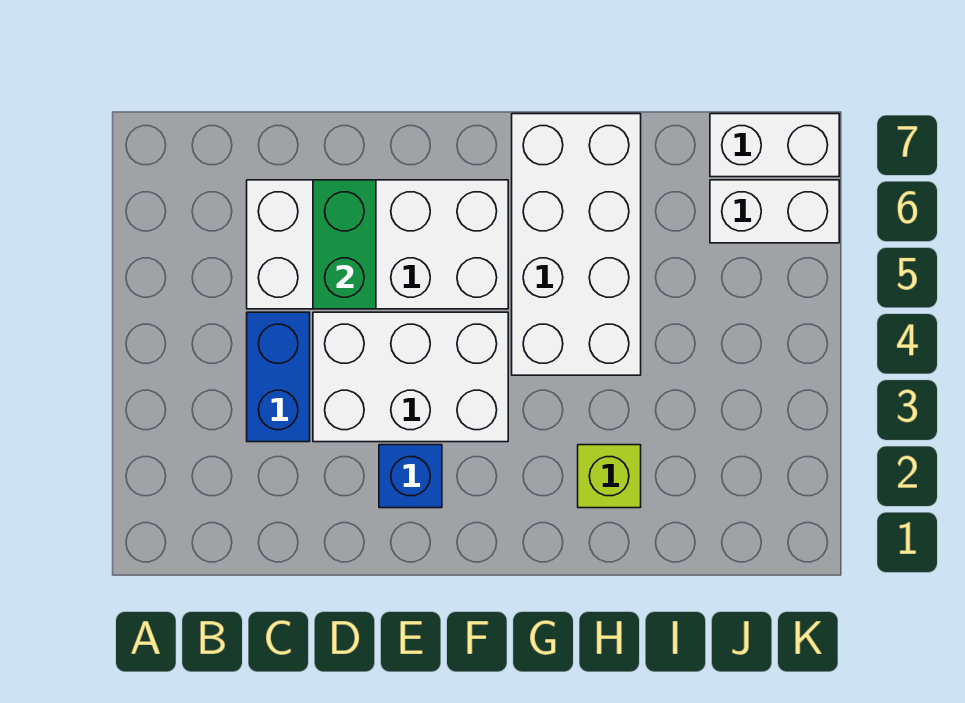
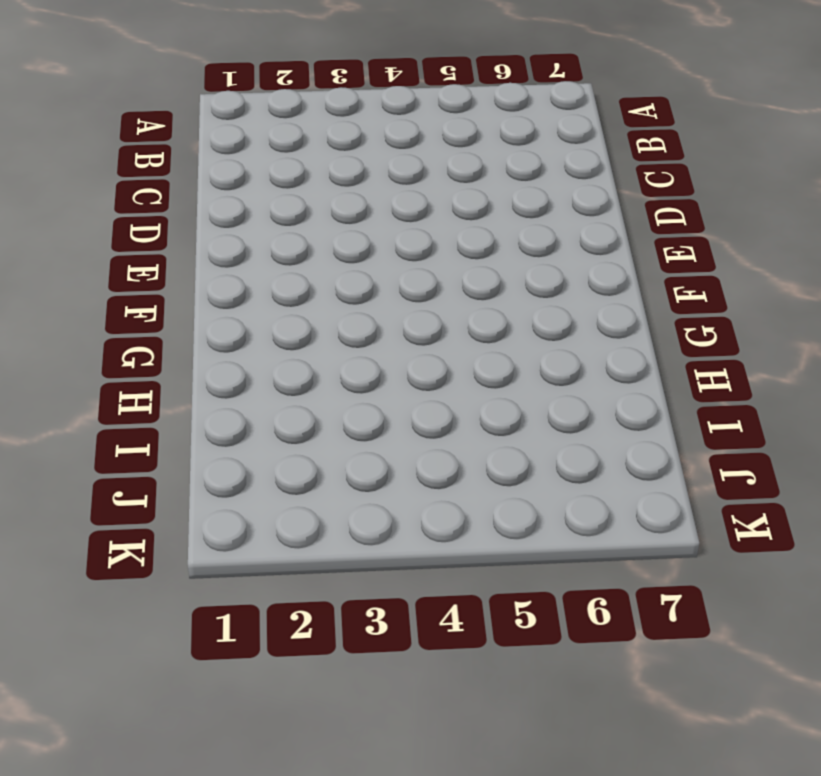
none -> blue 1x2 brick [247,312,310,442]
none -> white 2x4 brick [247,180,508,309]

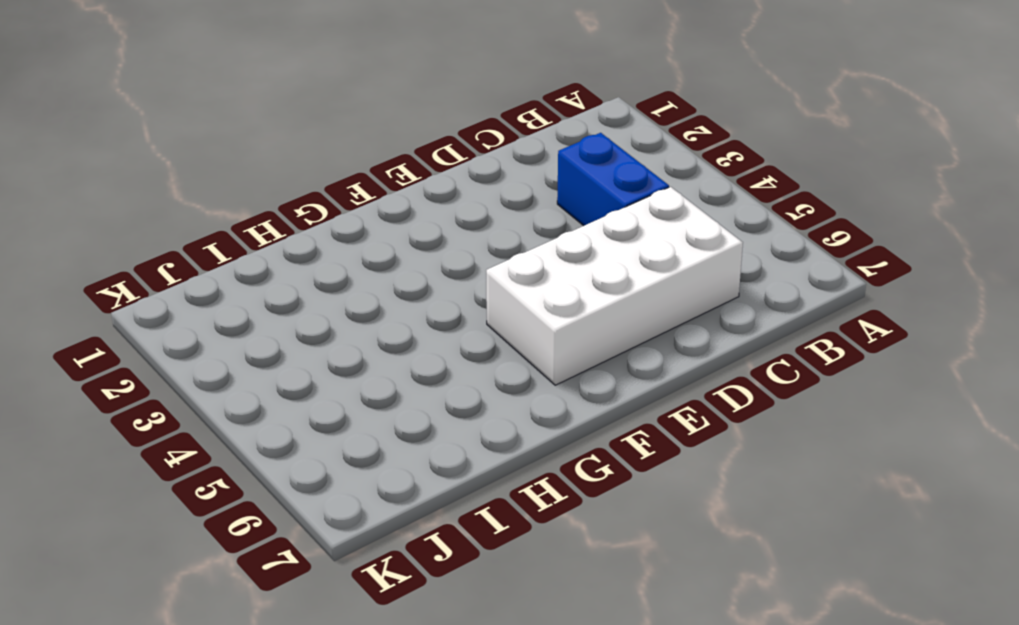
none -> white 2x3 brick [313,312,508,442]
none -> blue 1x1 brick [379,445,442,508]

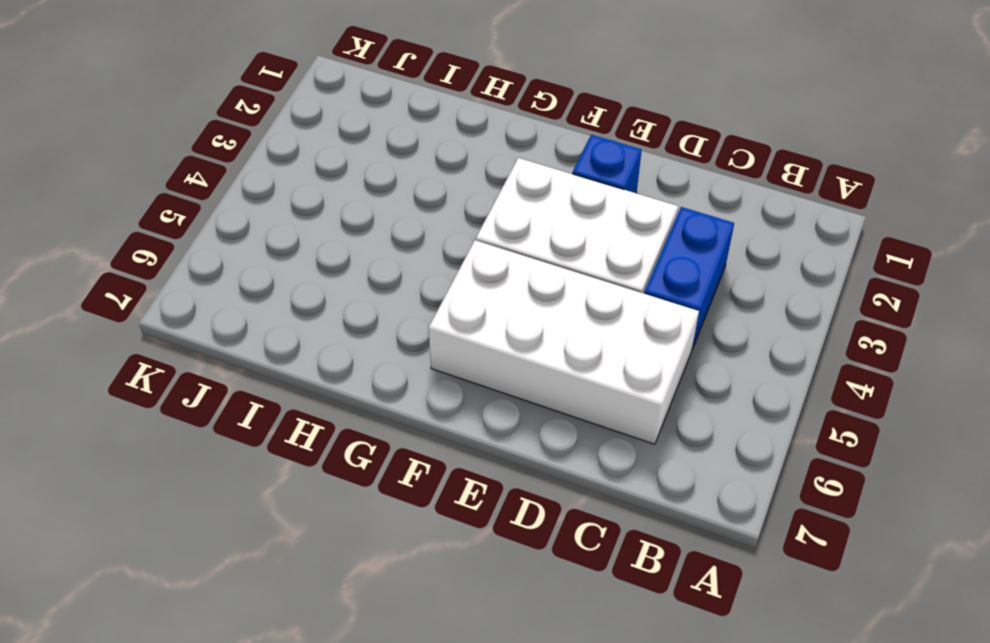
none -> white 2x4 brick [512,114,641,375]
none -> lime 1x1 brick [578,445,641,508]

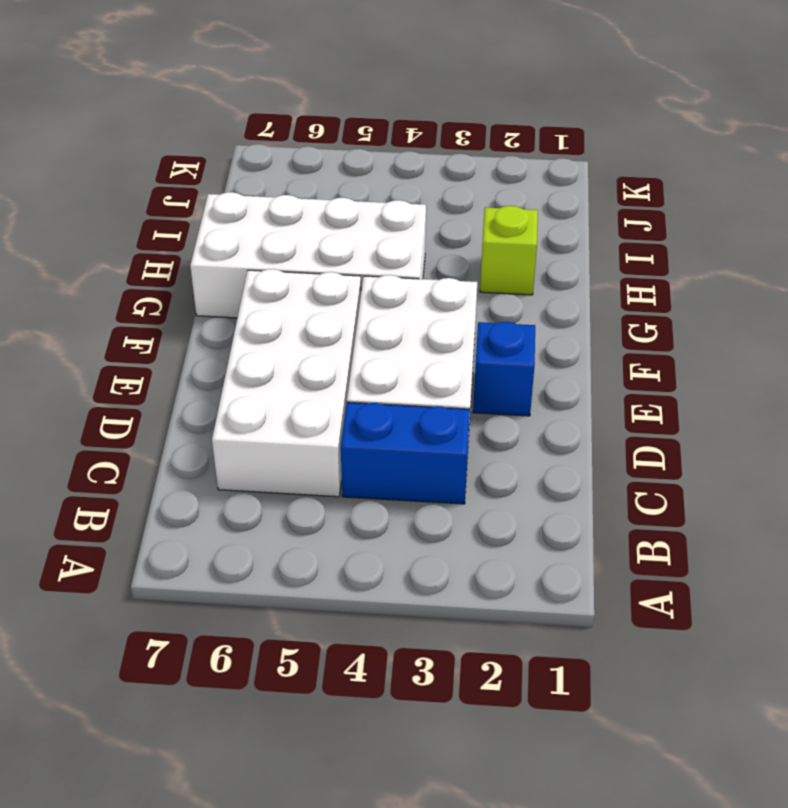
none -> white 1x2 brick [710,180,839,243]
none -> white 1x2 brick [710,114,839,177]

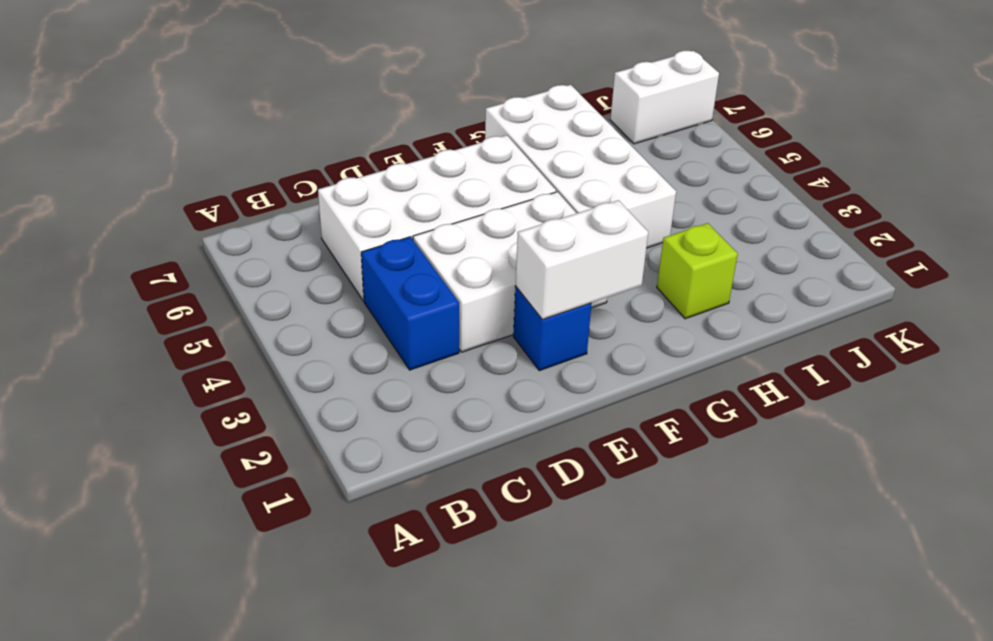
white 1x2 brick [516,200,648,320] -> white 1x2 brick moved to [710,180,839,243]
none -> green 1x2 brick [313,180,376,309]

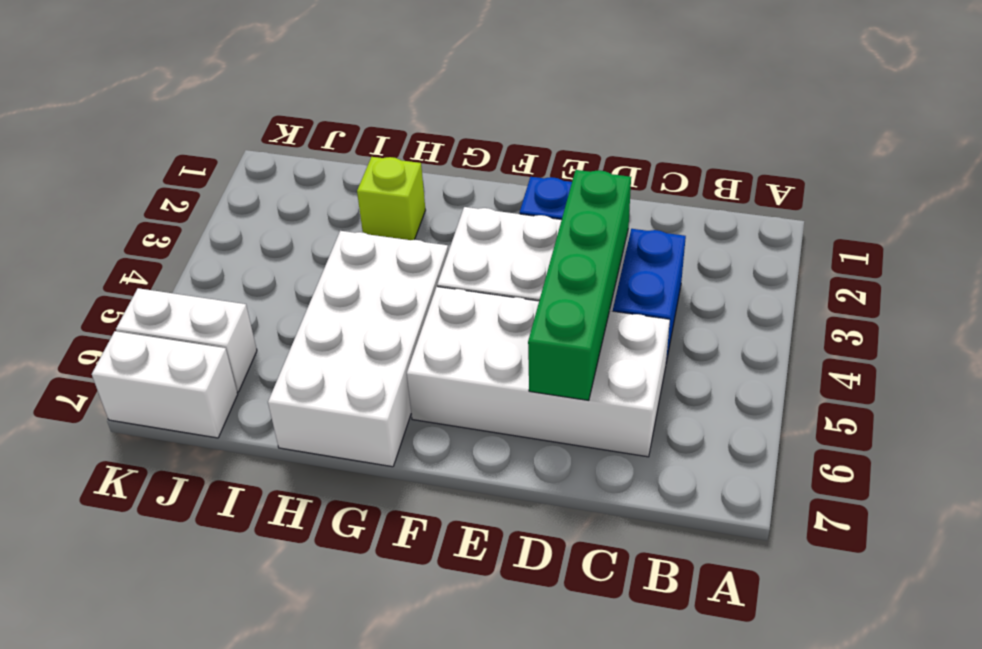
green 1x4 brick [528,170,631,400] -> green 1x2 brick [313,180,376,309]

